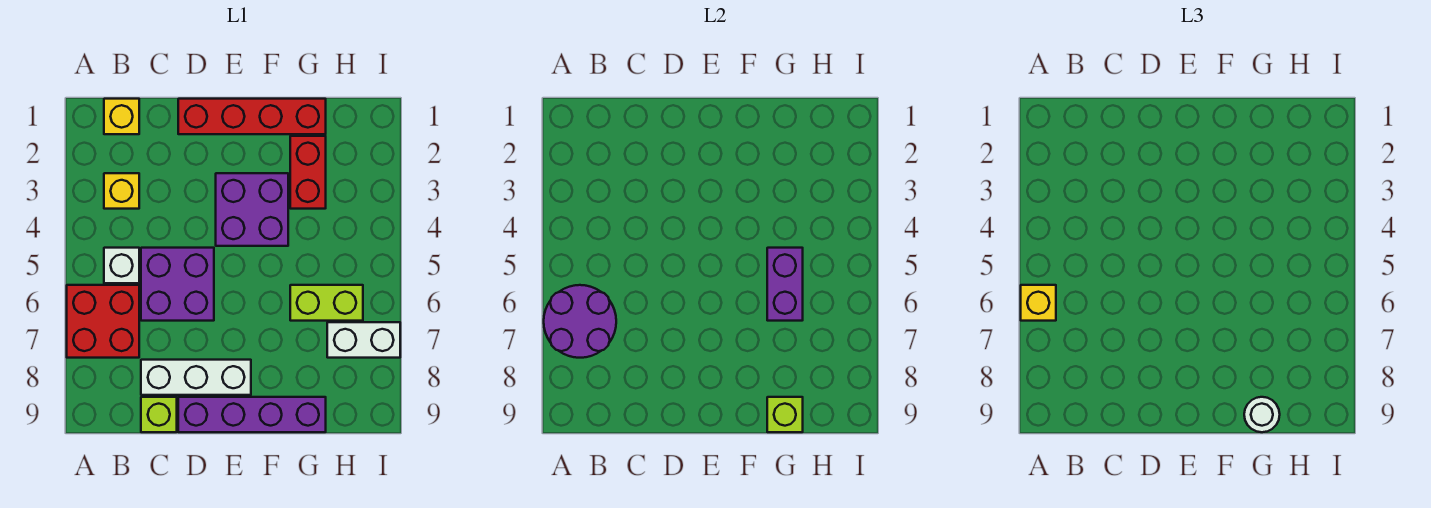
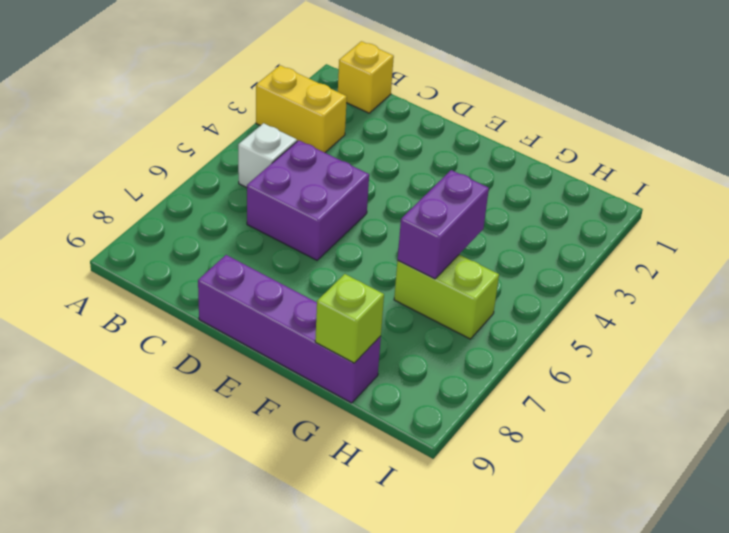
yellow 1x2 brick [256,65,347,153] -> yellow 1x1 brick [104,173,139,209]
none -> red 2x2 brick [67,285,139,358]
none -> white 1x3 brick [141,360,251,395]
none -> lime 1x1 brick [141,397,177,432]

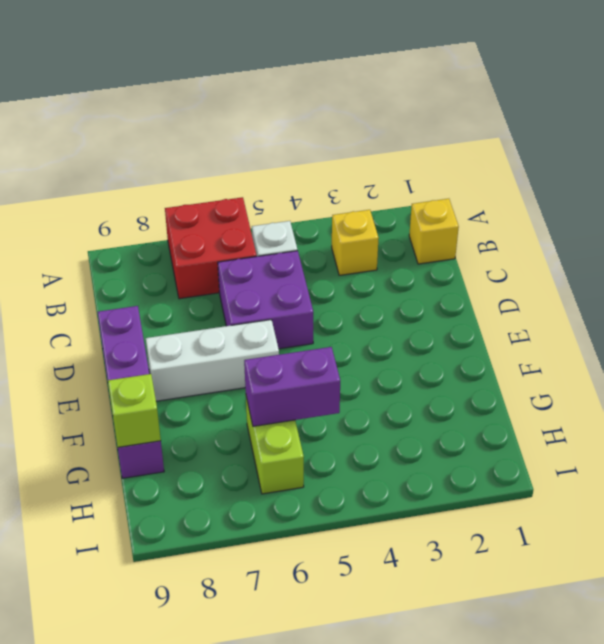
white 1x3 brick [146,320,279,401] -> white 1x3 brick turned to [141,360,251,395]
none -> lime 1x1 brick [141,397,177,432]
none -> red 1x4 brick [178,99,326,134]
none -> purple 2x2 brick [216,173,288,246]

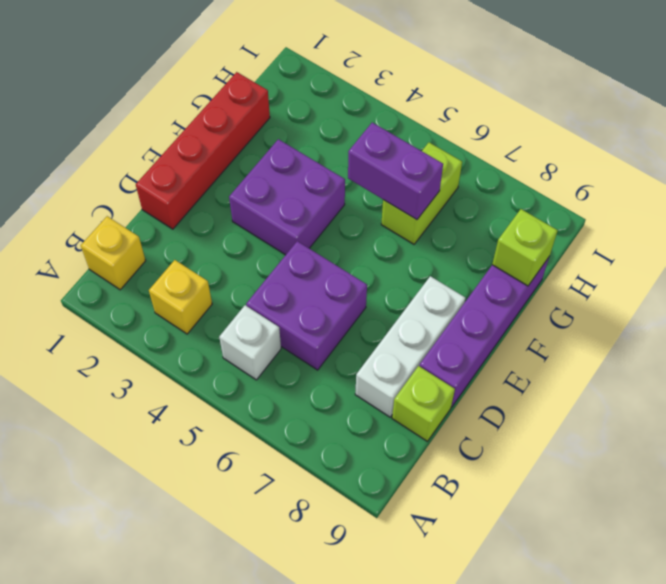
none -> red 2x2 brick [67,285,139,358]
none -> red 1x2 brick [290,136,326,209]
none -> white 1x2 brick [327,322,400,358]

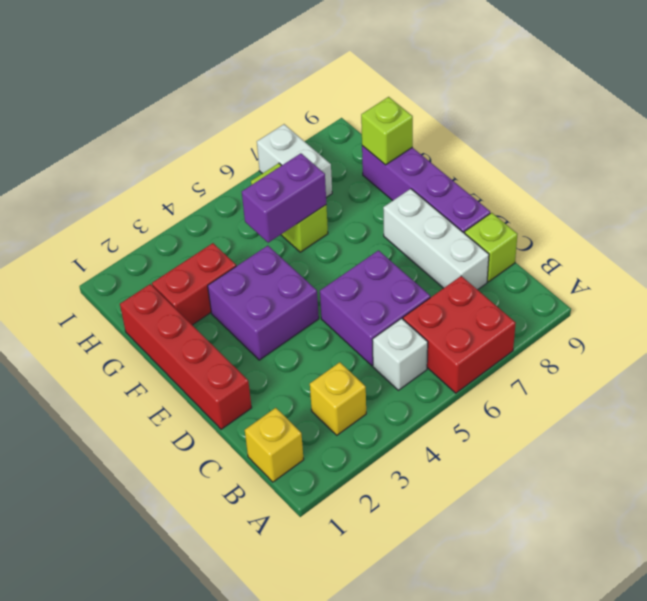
none -> purple 2x2 round brick [544,285,616,358]
none -> yellow 1x1 brick [1021,285,1056,321]
none -> white 1x1 round brick [1244,397,1280,432]

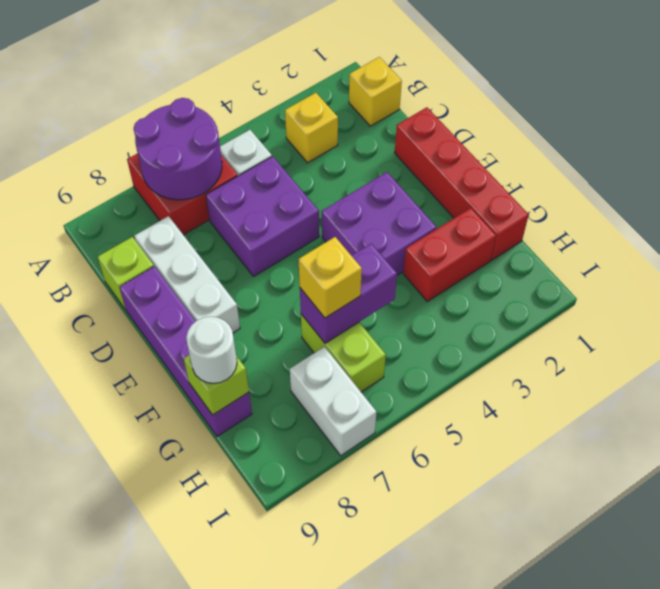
yellow 1x1 brick [298,237,362,318] -> yellow 1x1 brick moved to [1021,285,1056,321]

